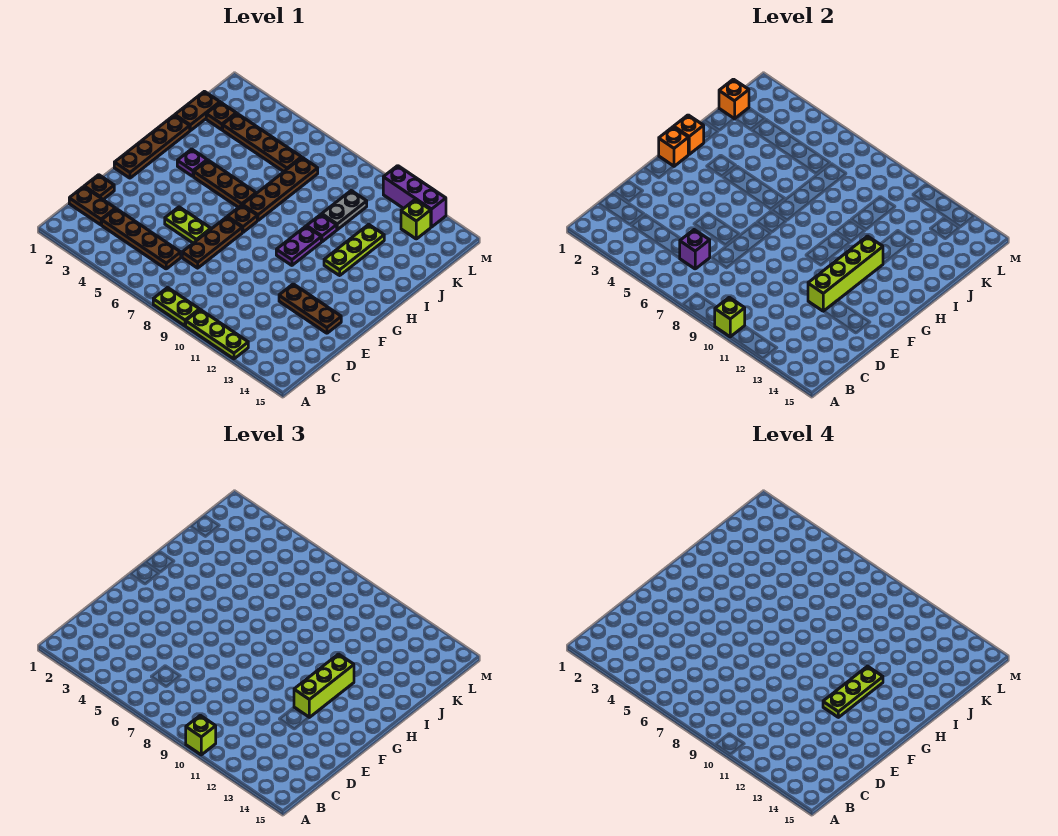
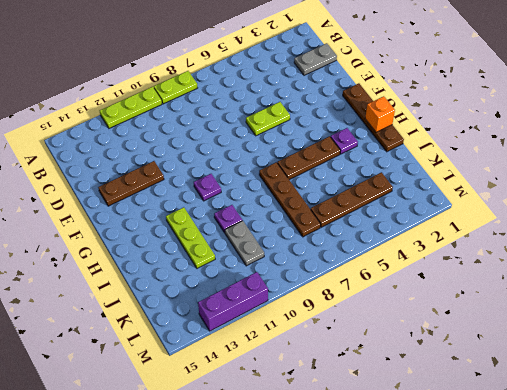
grey 1x2 plate [294,43,337,75] -> brown 1x2 plate [69,187,115,225]
purple 1x1 plate [194,174,221,201] -> purple 1x2 plate [276,226,321,265]
none -> brown 1x4 plate [102,209,181,269]
none -> brown 1x1 plate [84,175,114,199]
none -> brown 1x3 plate [182,217,242,268]
none -> brown 1x1 plate [228,205,257,232]

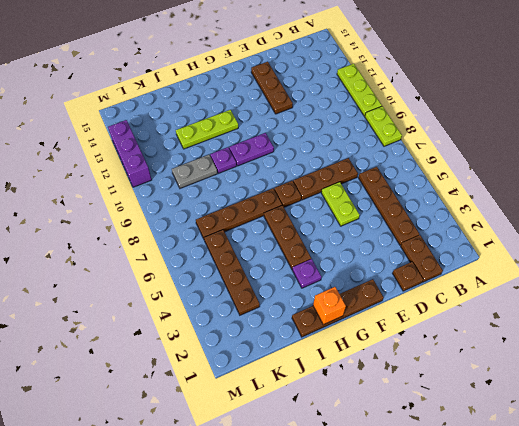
none -> brown 1x2 plate [175,91,220,131]
none -> brown 1x1 plate [206,102,236,130]
none -> lime 1x1 brick [401,200,431,239]
none -> lime 1x1 brick [715,297,745,337]

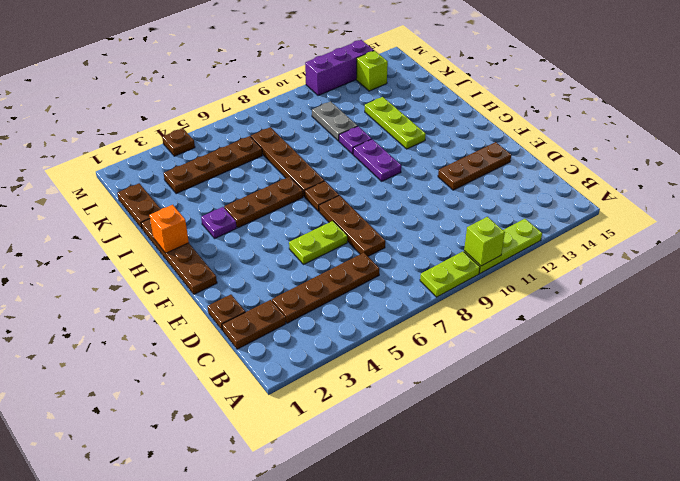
brown 1x1 plate [162,128,195,156] -> brown 1x1 plate moved to [206,102,236,130]
none -> purple 1x1 brick [680,230,710,269]
none -> lime 1x4 brick [808,236,883,311]
none -> orange 1x1 brick [659,127,689,166]
none -> orange 1x1 brick [719,79,749,119]

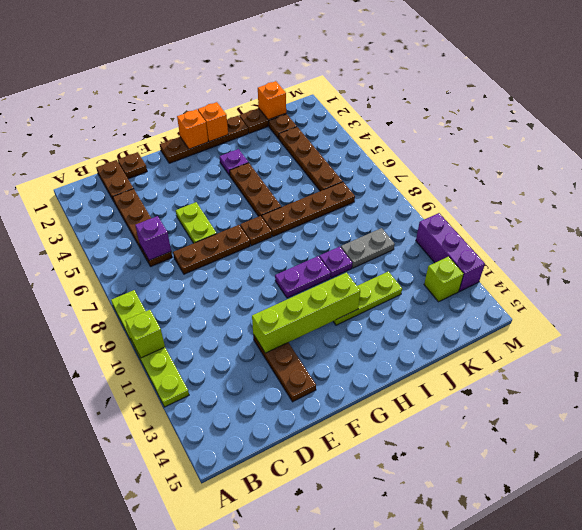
none -> lime 1x1 brick [186,715,216,755]
none -> lime 1x3 brick [294,654,354,717]
none -> lime 1x3 plate [823,666,883,717]

